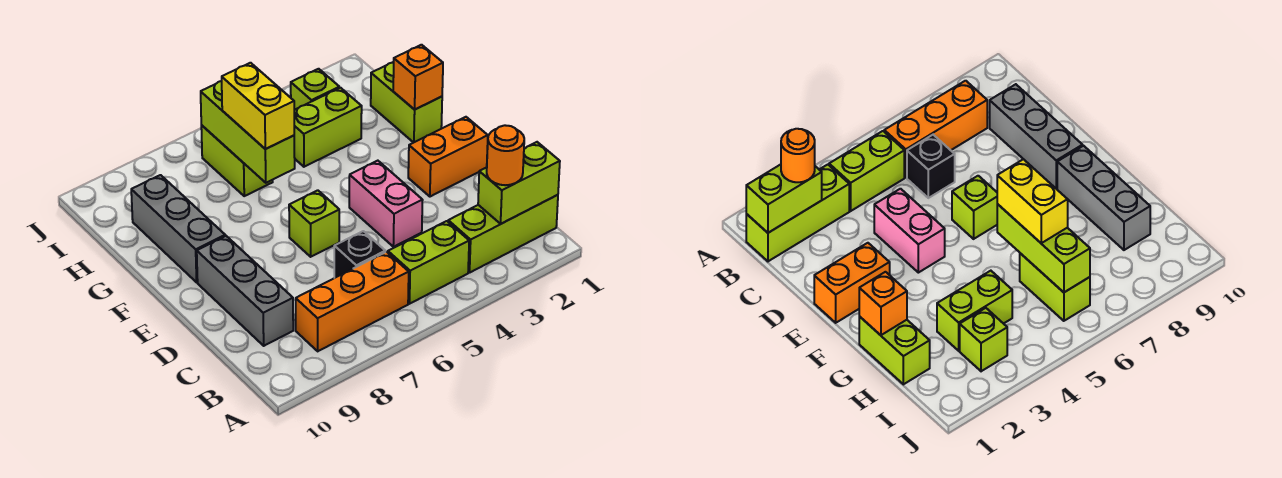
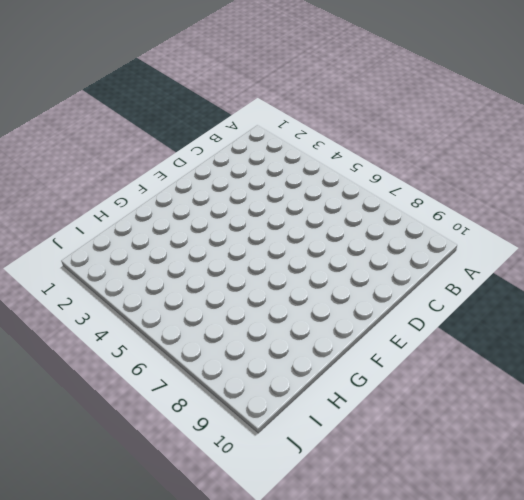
none -> lime 1x3 brick [448,195,558,273]
none -> lime 1x2 brick [388,221,469,304]
none -> orange 1x3 brick [296,252,409,351]

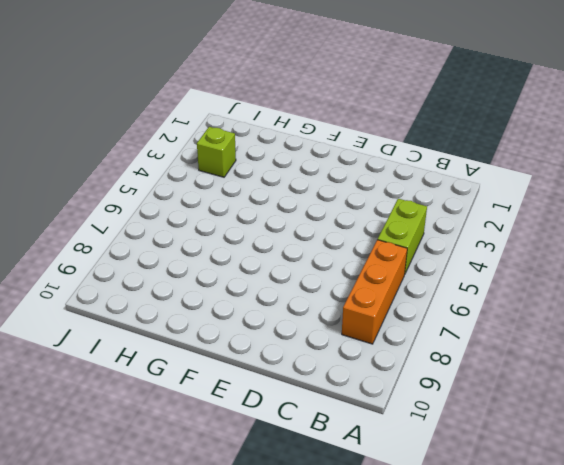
none -> lime 1x3 brick [448,195,558,273]
none -> black 1x1 brick [334,231,385,278]
none -> grey 1x3 brick [197,236,293,346]

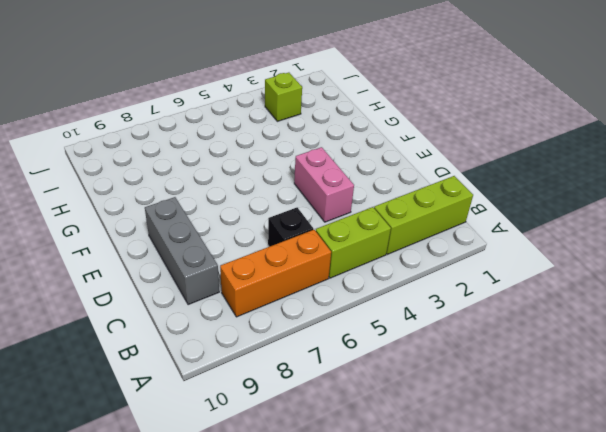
none -> orange 1x2 brick [408,117,488,197]
none -> lime 1x1 brick [289,190,339,257]
none -> grey 1x3 brick [131,175,225,282]

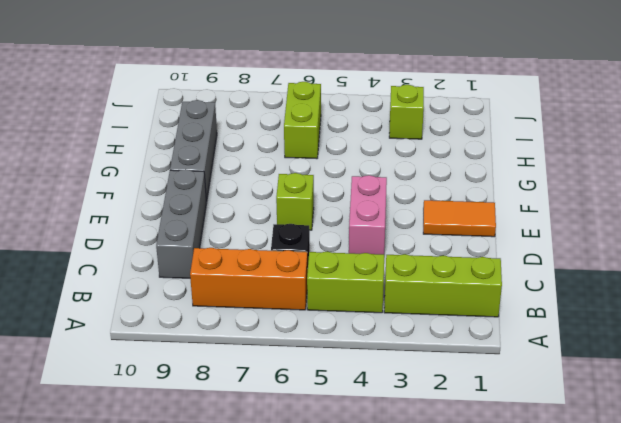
orange 1x2 tile [423,200,496,237] -> orange 1x2 brick [408,117,488,197]
none -> lime 1x2 brick [371,62,442,143]
none -> lime 1x2 brick [294,88,362,167]
none -> lime 1x2 brick [478,142,560,224]

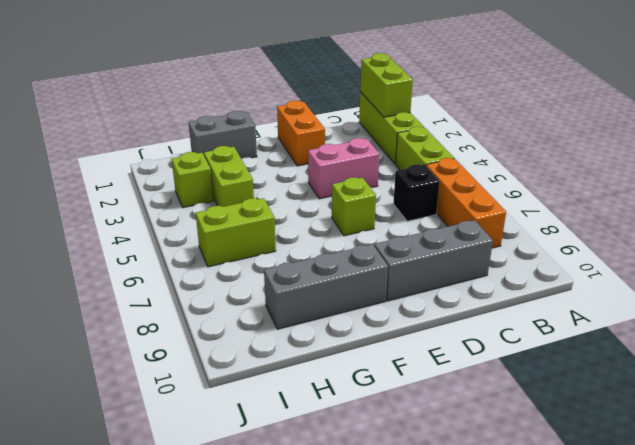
grey 1x2 brick [189,111,257,159] -> lime 1x2 brick [371,62,442,143]
none -> orange 1x1 brick [393,45,443,110]
none -> lime 1x3 brick [201,81,295,183]
none -> orange 1x1 round brick [487,125,524,185]

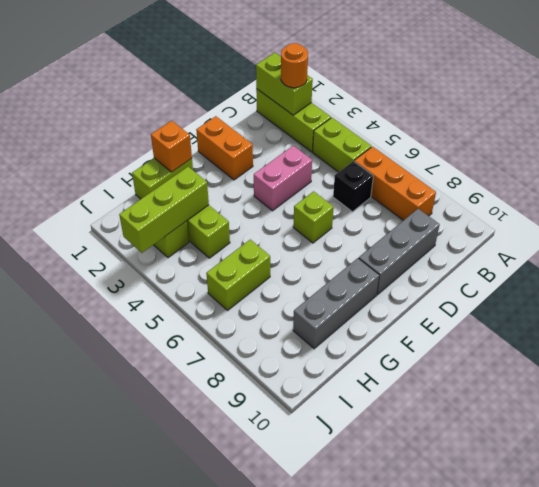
lime 1x3 brick [119,167,209,253] -> lime 1x3 brick moved to [201,81,295,183]
none -> yellow 1x2 brick [222,63,294,149]

